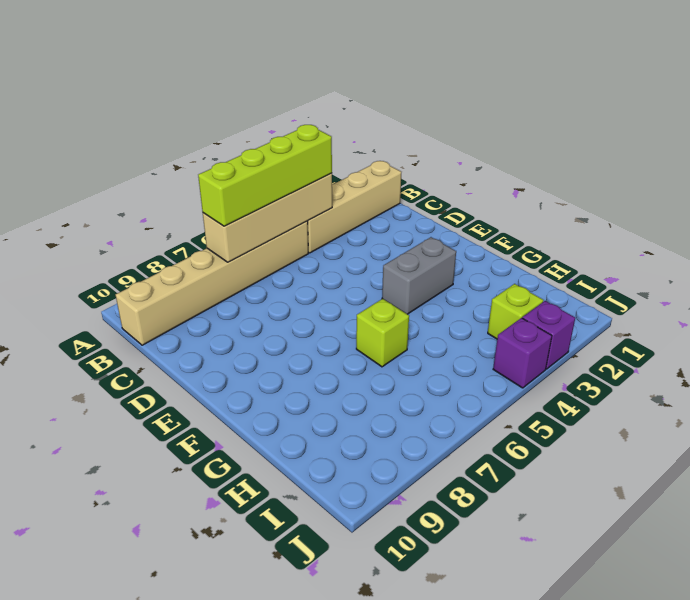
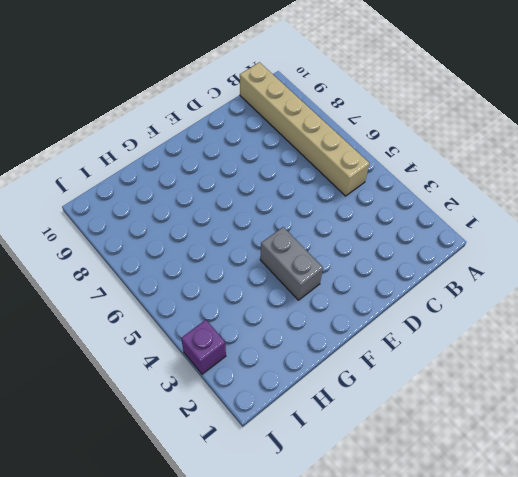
none -> tan 1x4 brick [307,161,401,253]
none -> lime 1x1 brick [356,299,409,367]

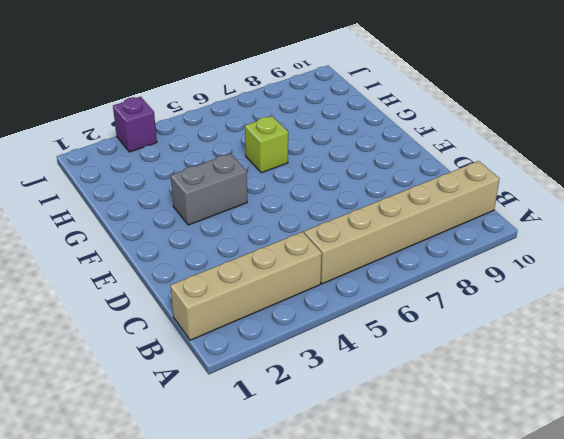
none -> lime 1x1 brick [488,284,543,339]
none -> purple 1x1 brick [493,318,552,388]

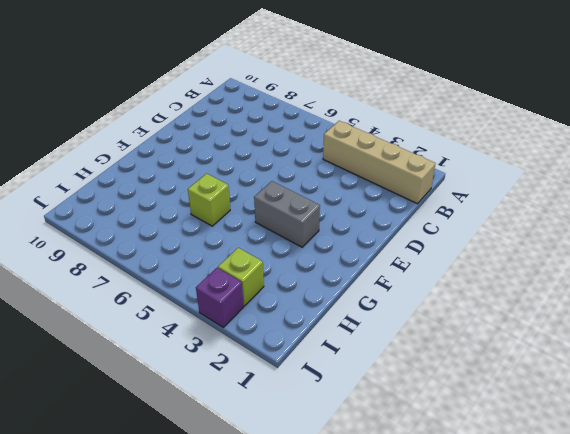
none -> tan 1x6 brick [116,221,308,345]
none -> purple 1x1 brick [493,318,552,388]

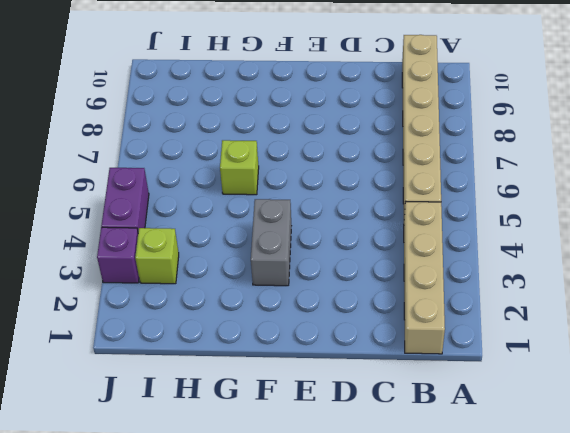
purple 1x2 brick [101,168,149,231] -> purple 1x1 brick [493,318,552,388]
none -> tan 1x4 brick [203,173,332,262]
none -> lime 1x4 brick [198,125,332,226]

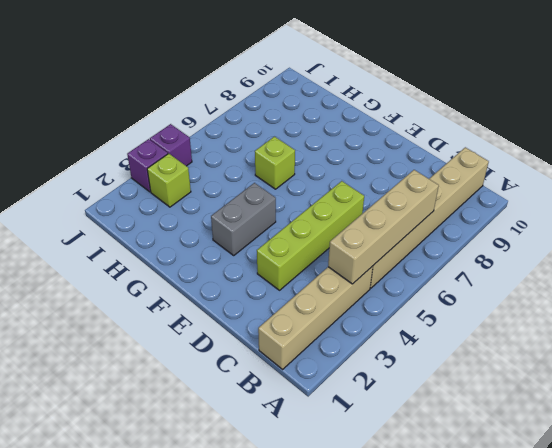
lime 1x4 brick [257,181,364,290] -> lime 1x4 brick moved to [198,125,332,226]

